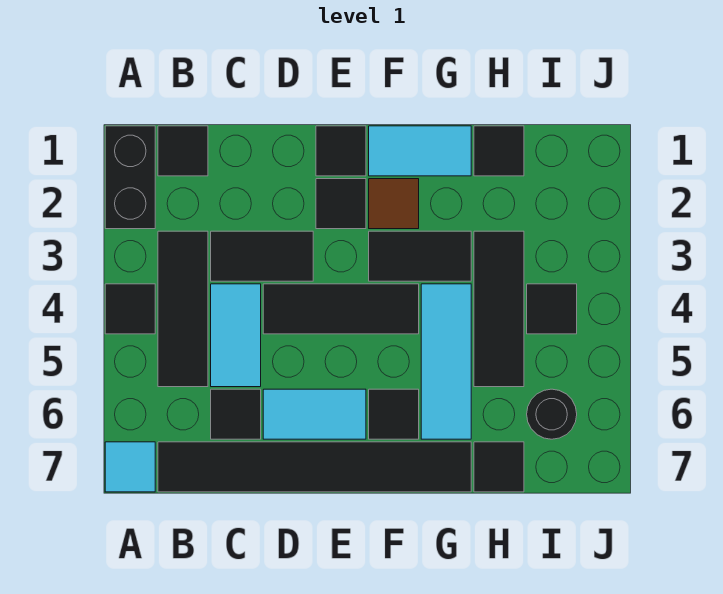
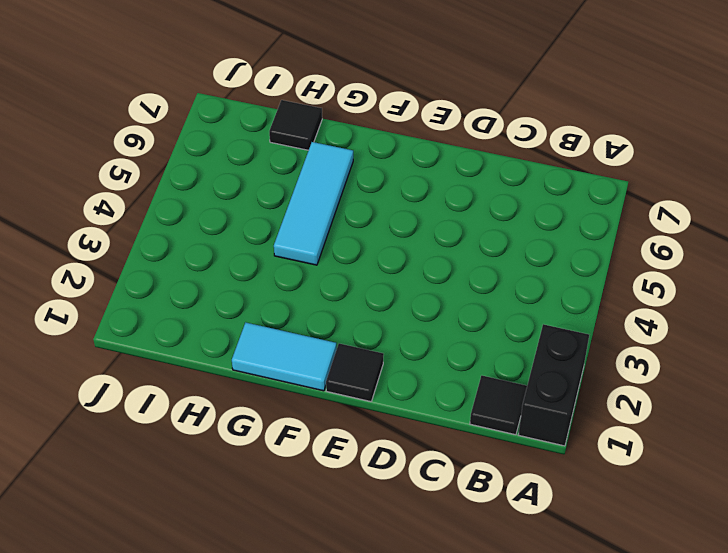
none -> black 1x1 tile [105,284,155,334]
none -> cyan 1x1 tile [105,442,155,492]
none -> black 1x3 tile [158,231,208,387]

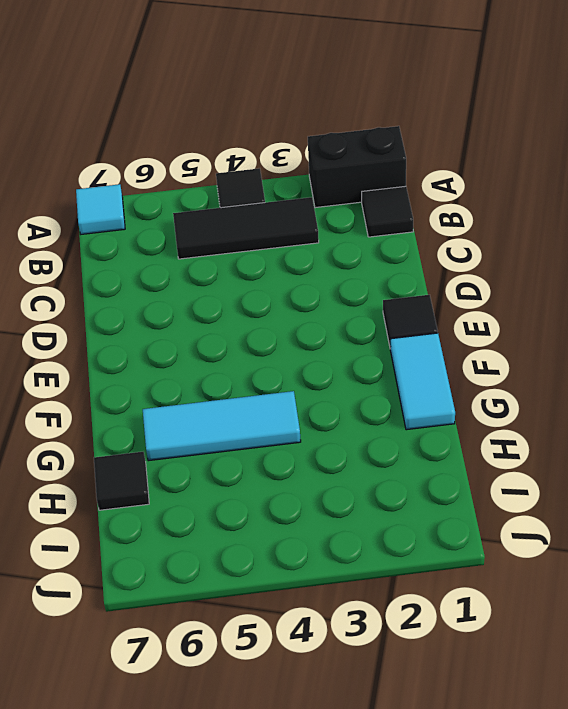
none -> black 1x6 tile [158,442,471,492]
none -> black 1x2 tile [211,231,313,281]
none -> cyan 1x2 tile [211,284,261,387]

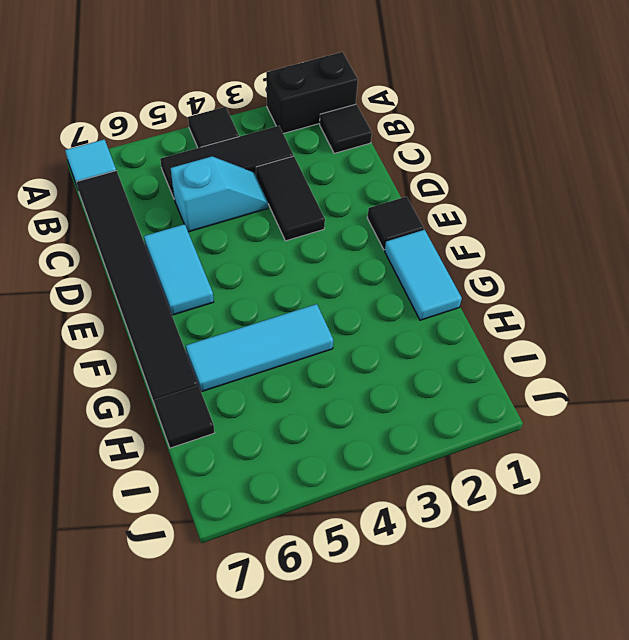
cyan 1x2 slope [171,157,268,232] -> cyan 1x2 tile [211,284,261,387]
none -> black 1x1 tile [211,389,261,439]
none -> black 1x3 tile [263,284,419,334]
none -> black 1x1 tile [316,179,366,229]

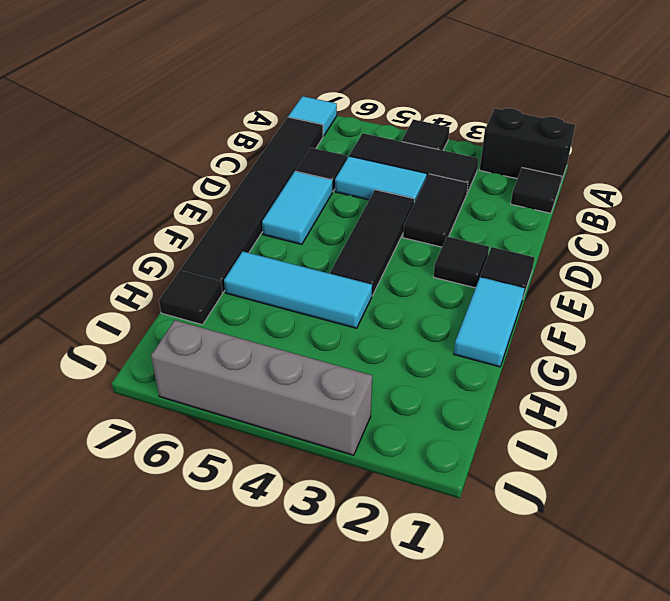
grey 1x4 brick [151,320,372,455] -> none
none -> brown 1x1 tile [369,179,419,229]
none -> black 1x2 tile [369,231,471,281]
none -> black 1x1 tile [369,389,419,439]

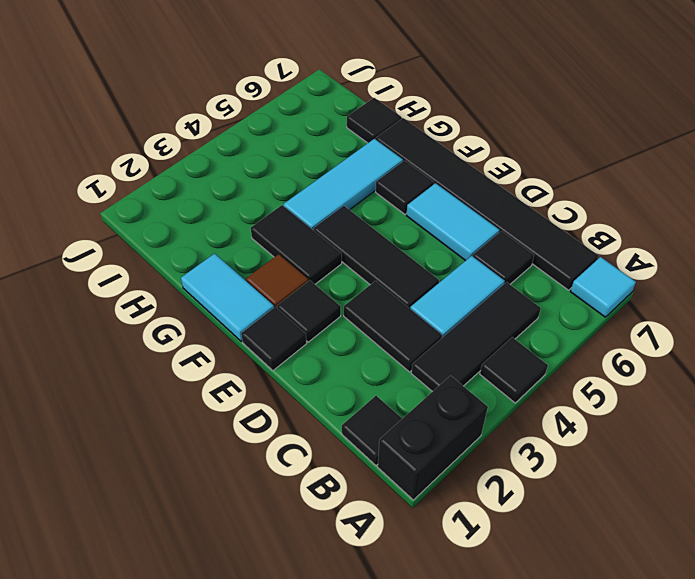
none -> black 1x1 tile [474,126,524,176]
none -> black 1x3 tile [474,231,524,387]
none -> black 1x1 tile [527,284,577,334]

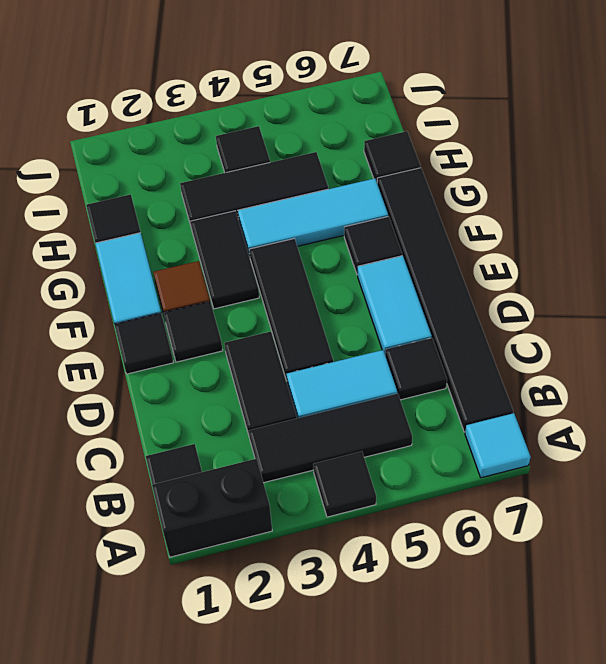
none -> black 1x1 round brick [527,389,577,439]

